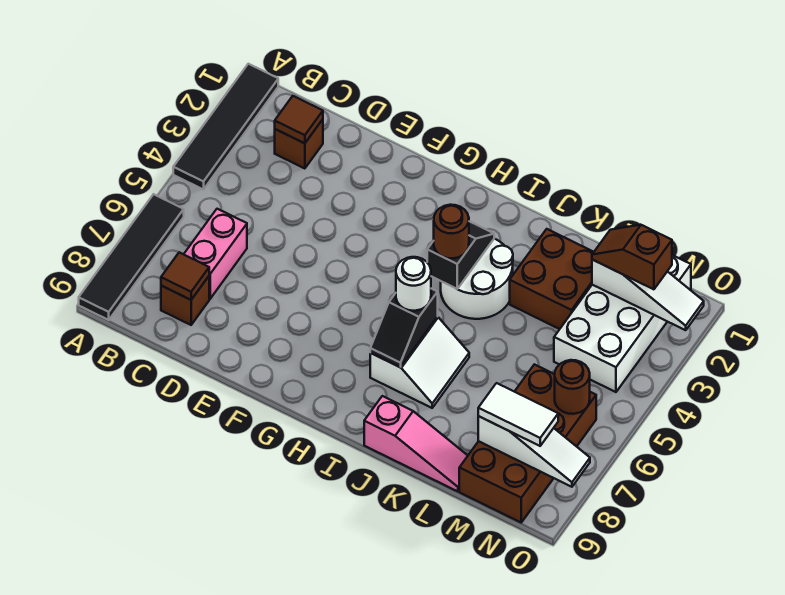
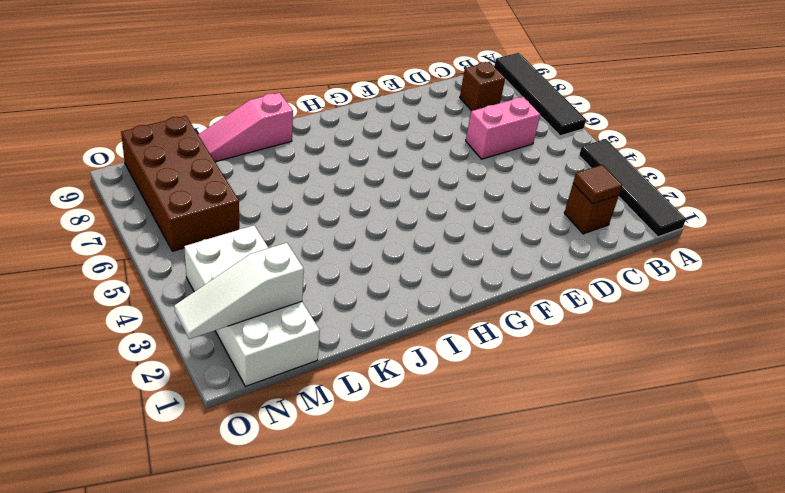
pink 1x2 brick [466,97,540,159] -> pink 1x2 brick turned to [184,209,247,299]
none -> white 2x2 round brick [441,239,513,319]
none -> white 2x2 slope [370,317,469,408]
none -> brown 2x2 brick [510,229,594,329]

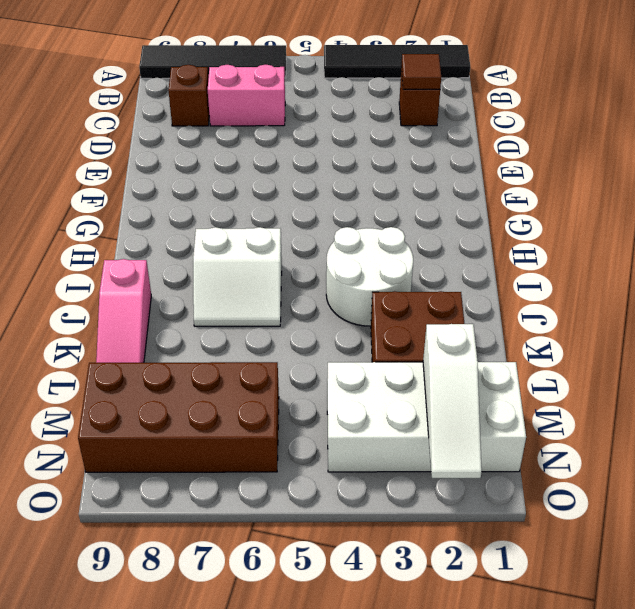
none -> brown 1x1 tile [161,252,209,300]
none -> black 1x2 slope [427,221,494,289]
none -> black 1x2 slope [370,289,438,367]

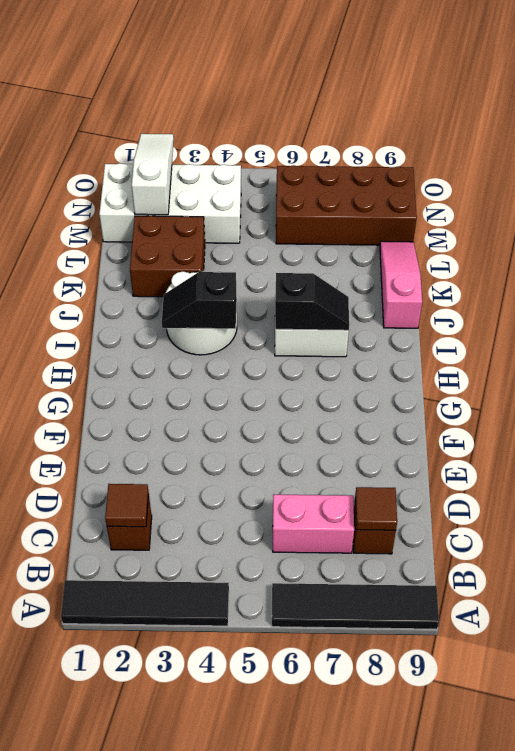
none -> white 1x3 slope [478,416,590,487]
none -> brown 1x1 round brick [555,360,590,414]
none -> brown 1x1 round brick [434,205,469,258]

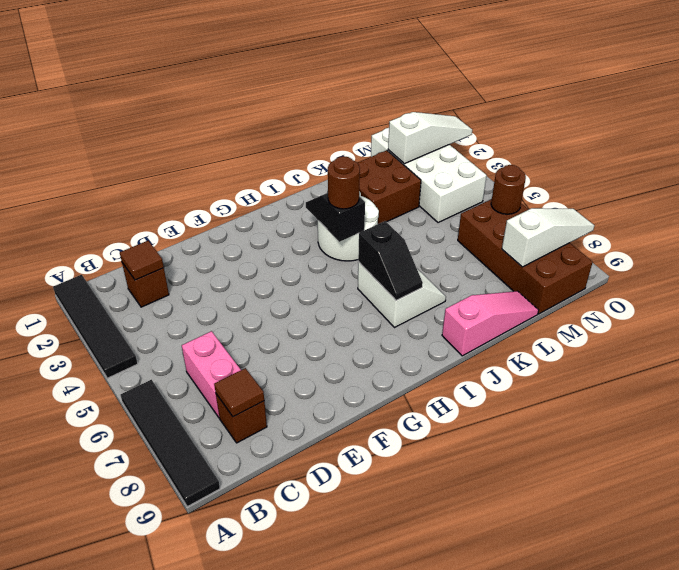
none -> white 1x1 round brick [396,257,431,311]
none -> brown 1x2 slope [592,225,672,289]
none -> white 1x2 tile [478,383,558,446]

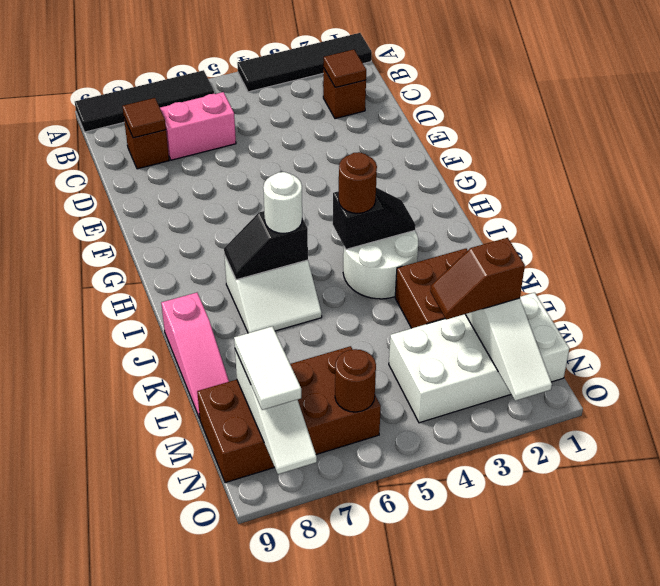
brown 1x2 slope [430,238,525,320] -> brown 1x2 slope turned to [592,225,672,289]

